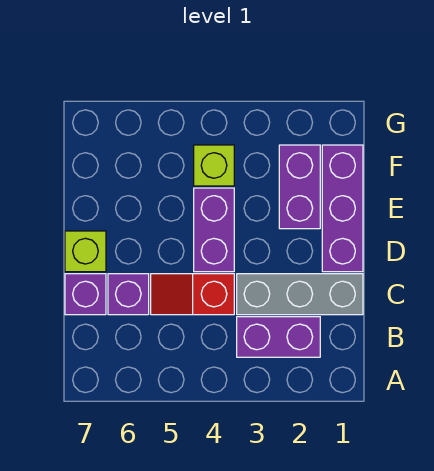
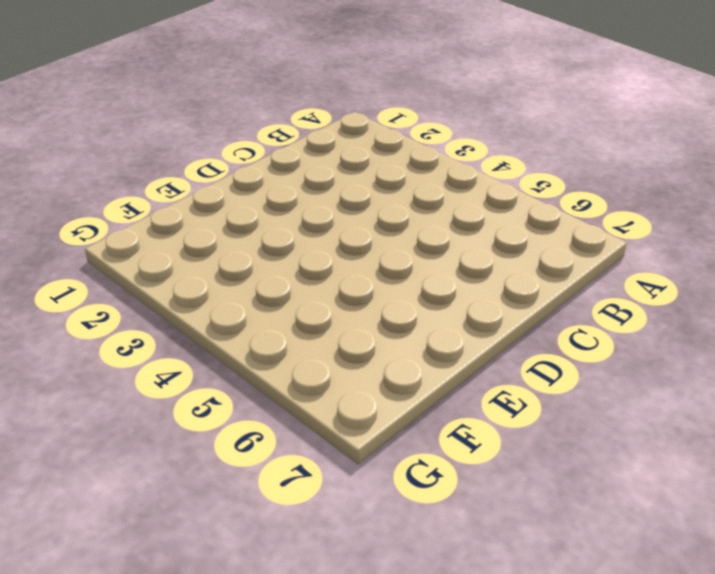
none -> purple 1x2 brick [237,317,320,357]
none -> grey 1x3 brick [237,274,363,315]

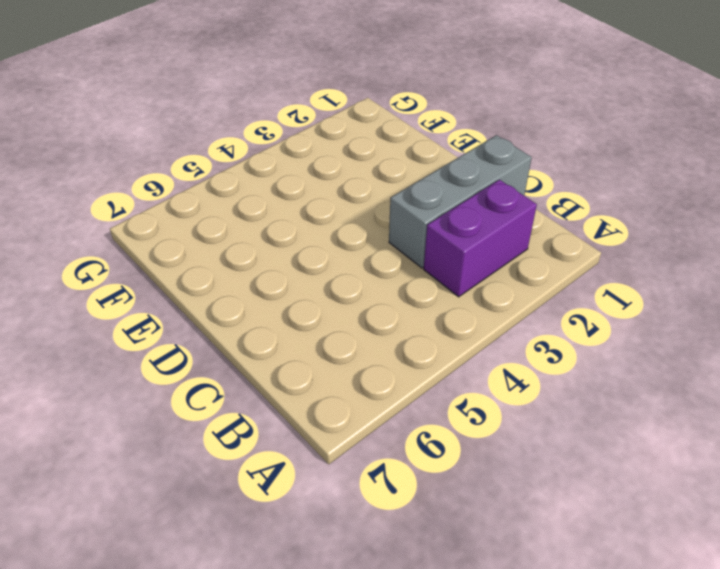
none -> red 1x2 slope [151,274,234,315]
none -> purple 1x1 brick [108,274,149,315]

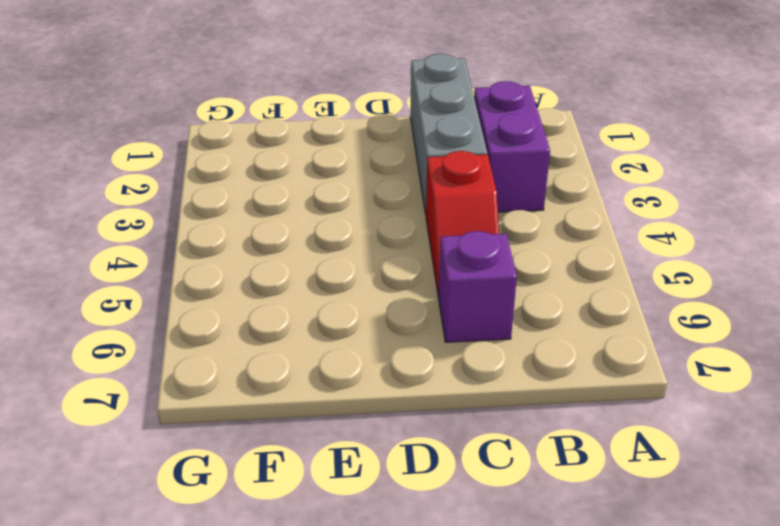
none -> purple 1x1 brick [65,274,106,315]
none -> purple 1x3 brick [322,145,363,272]

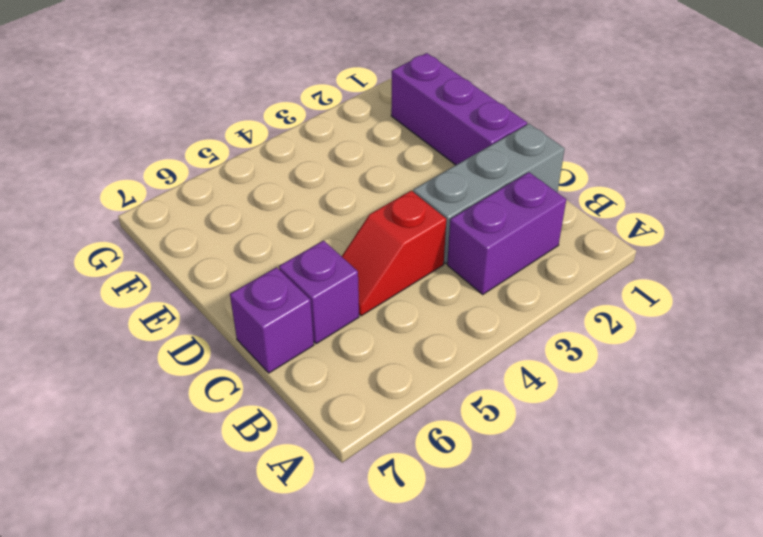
none -> purple 1x2 brick [194,188,234,272]
none -> lime 1x1 brick [65,231,106,272]

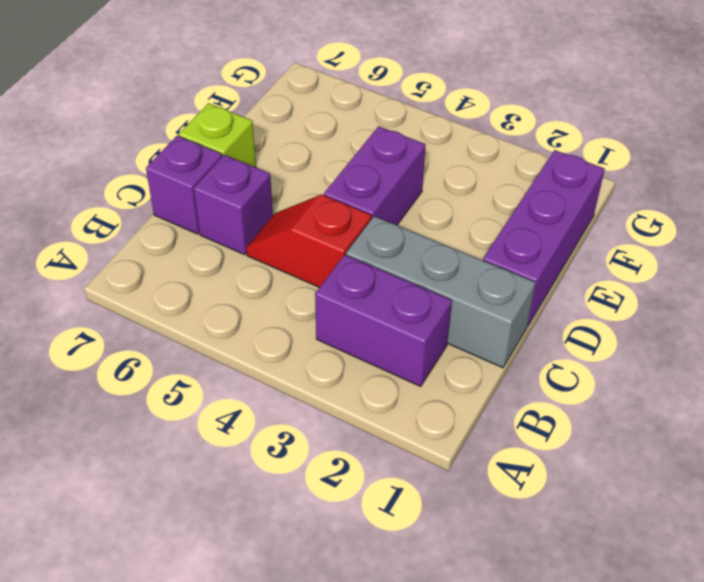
none -> purple 1x2 brick [279,145,320,229]
none -> lime 1x1 brick [194,145,234,186]

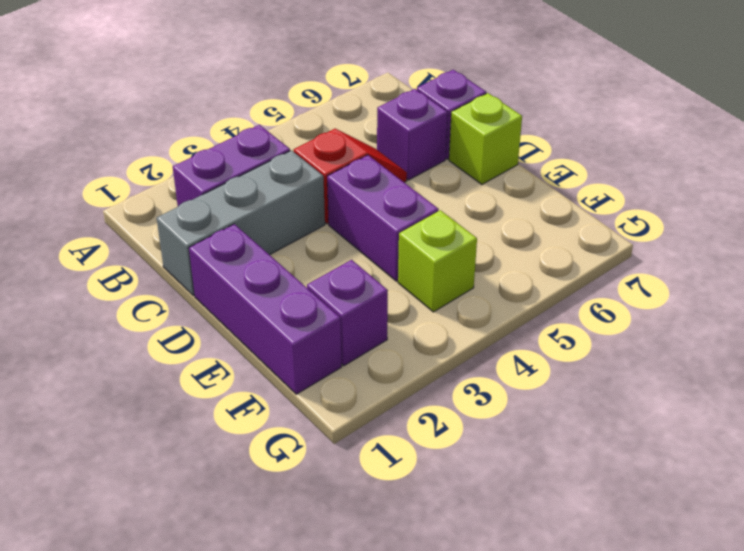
purple 1x1 brick [307,260,388,366] -> purple 1x2 brick [279,145,320,229]

